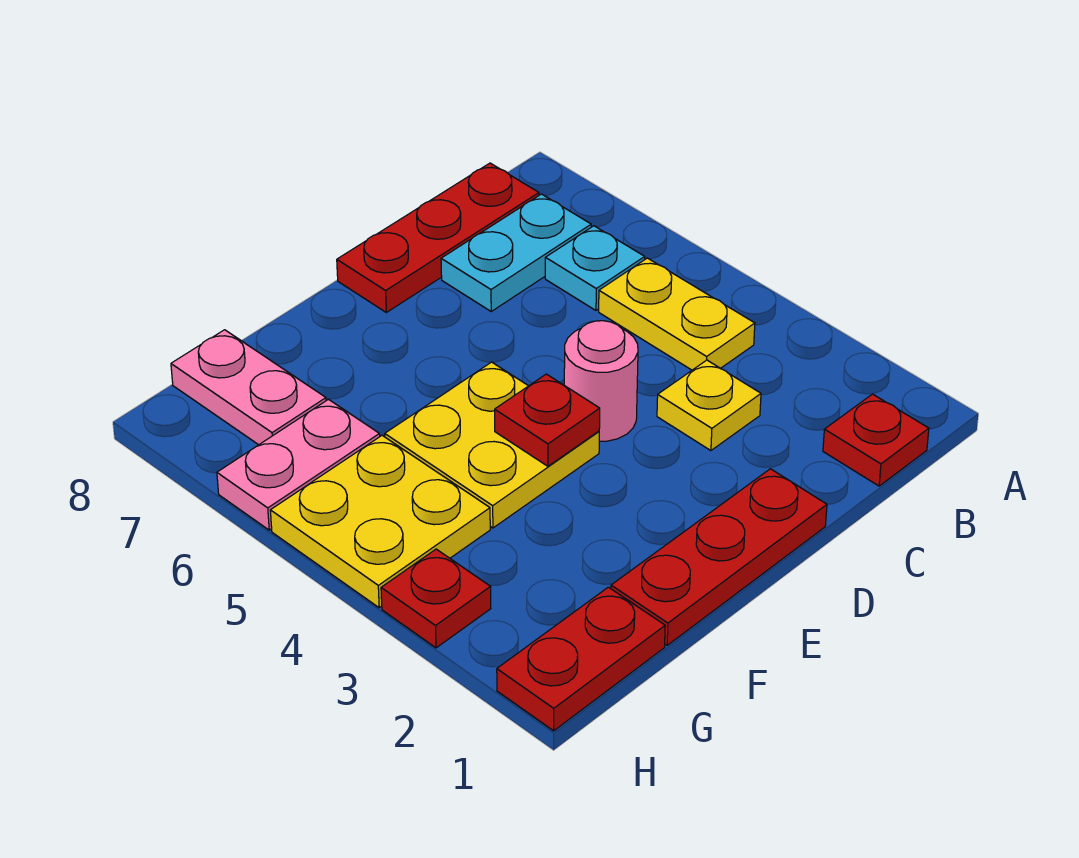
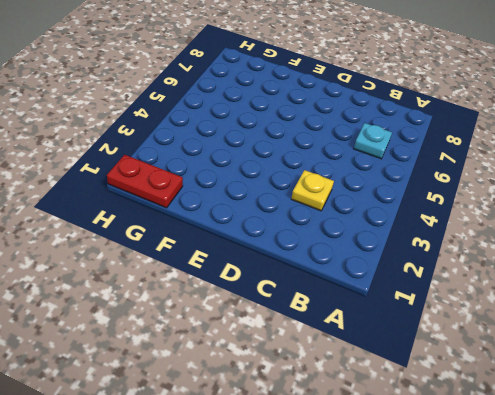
none -> red 1x1 plate [823,394,929,486]
none -> yellow 1x2 plate [599,258,755,370]
none -> cyan 1x2 plate [441,194,591,311]

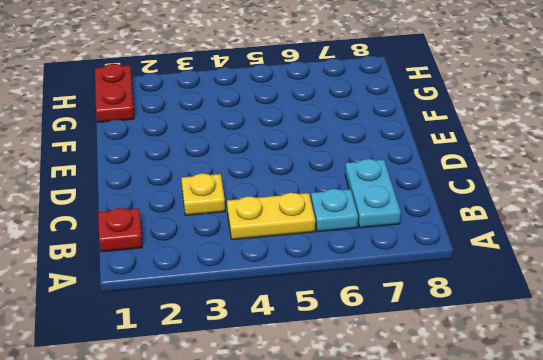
none -> red 1x3 plate [337,163,539,312]
none -> red 1x3 plate [611,469,827,645]
none -> pink 1x1 round brick [564,321,638,441]

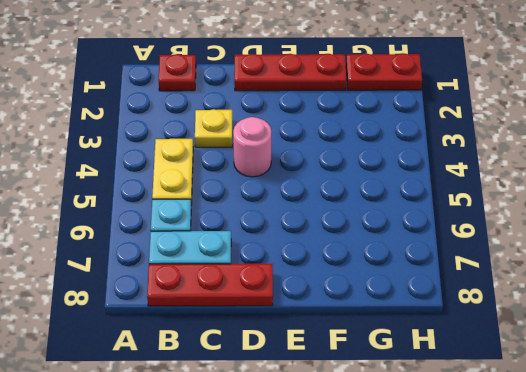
none -> yellow 2x2 plate [385,362,599,528]
none -> yellow 2x2 plate [270,436,490,608]
none -> pink 1x2 plate [217,399,380,530]

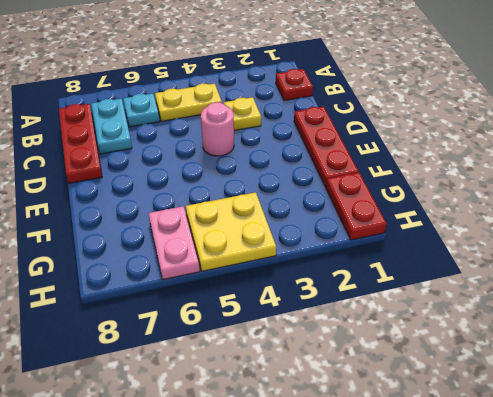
none -> yellow 2x2 plate [385,362,599,528]
none -> pink 1x2 plate [171,330,326,445]
none -> red 1x1 plate [381,549,491,648]

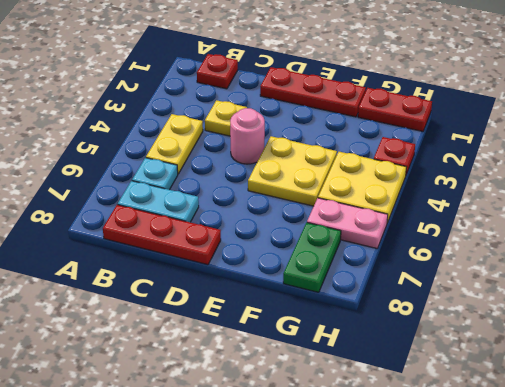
green 1x2 plate [283,223,341,292] -> pink 1x2 plate [171,330,326,445]
none -> red 1x1 plate [495,374,600,466]

